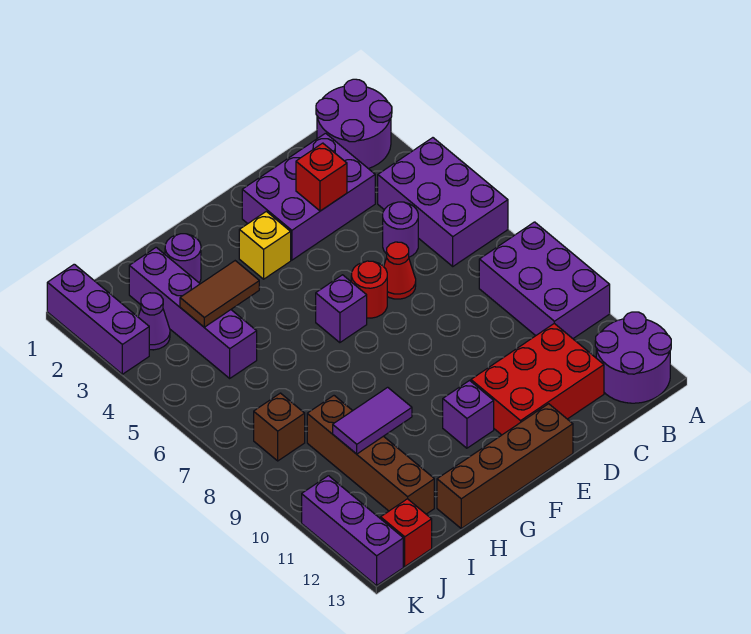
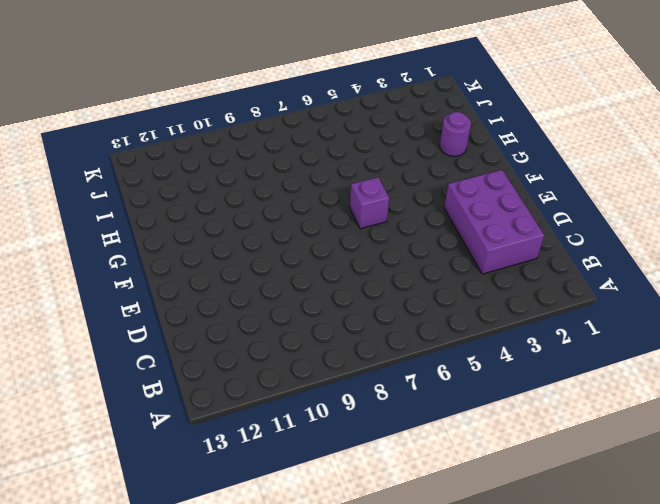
none -> purple 2x2 round brick [316,79,392,169]
none -> purple 2x3 brick [378,138,508,266]
none -> purple 2x3 brick [479,222,610,338]

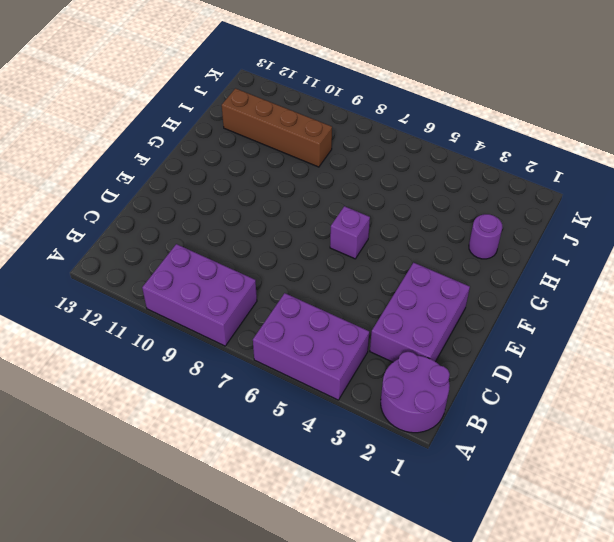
none -> purple 2x2 round brick [595,312,671,403]
none -> purple 1x1 round brick [383,202,418,257]
none -> red 2x3 brick [471,323,604,435]

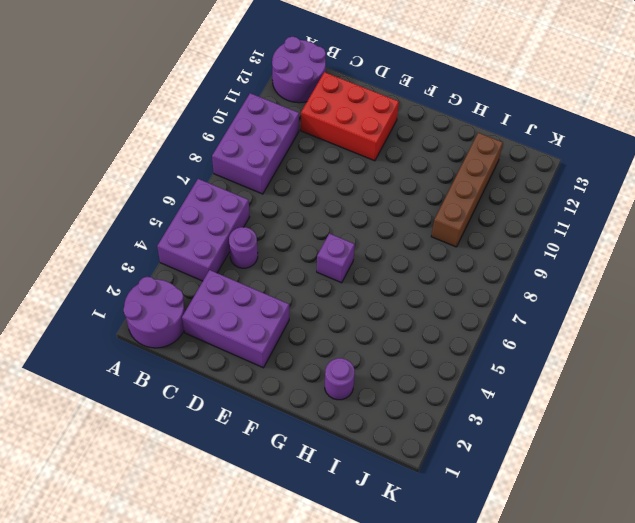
none -> red 1x1 cone [384,242,416,299]
none -> red 1x1 round brick [351,261,387,318]
none -> brown 1x4 brick [437,404,573,528]

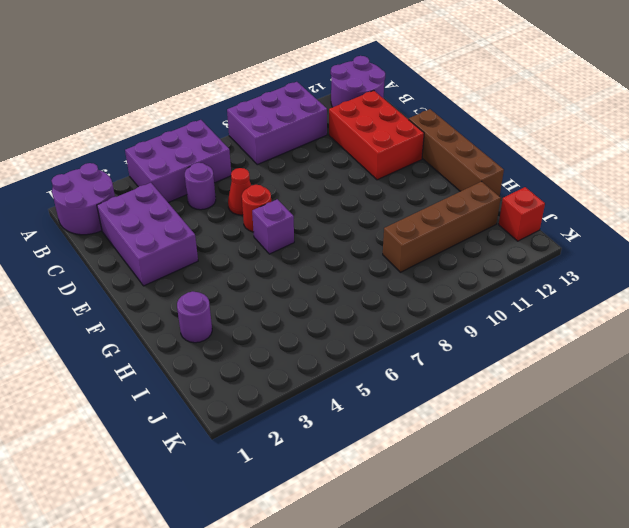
none -> yellow 1x1 brick [239,211,291,279]
none -> purple 1x1 brick [443,381,494,448]
none -> purple 1x4 brick [129,247,257,378]

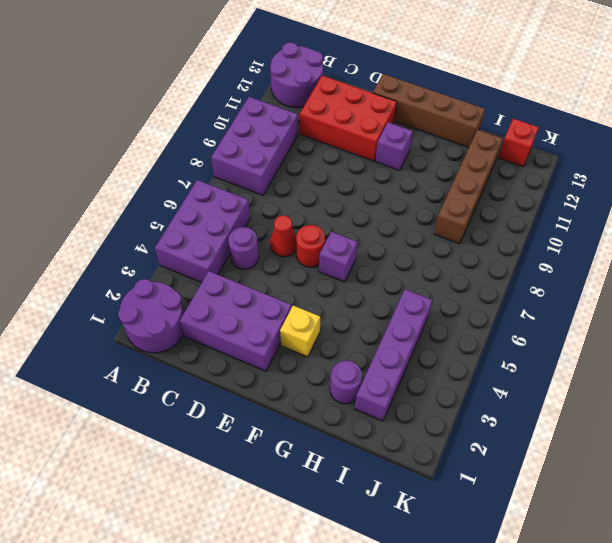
none -> purple 1x1 cone [138,293,170,350]
none -> brown 1x1 brick [254,393,305,461]
none -> purple 1x3 brick [47,264,149,374]

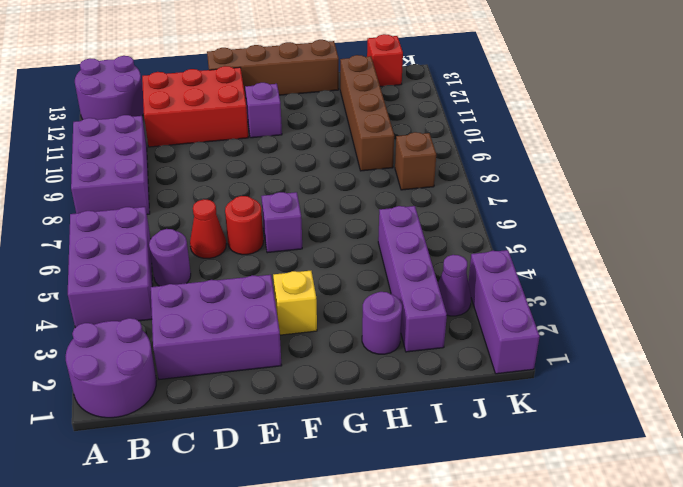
none -> purple 1x3 brick [302,476,403,586]
none -> red 1x1 brick [296,143,347,211]
none -> brown 1x2 tile [180,261,259,327]

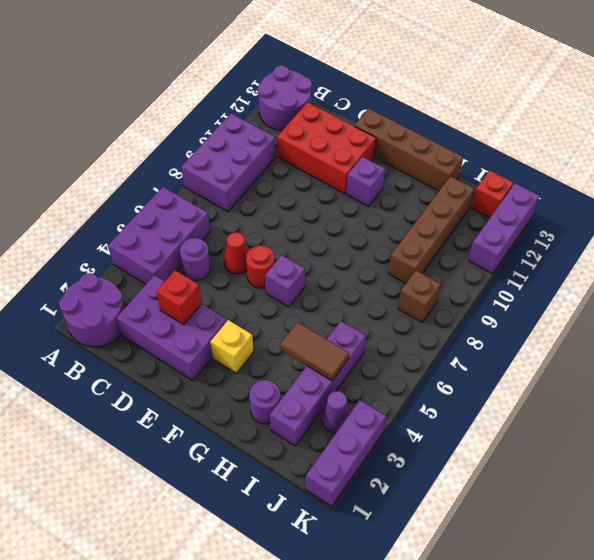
none -> purple 1x2 tile [333,387,412,454]

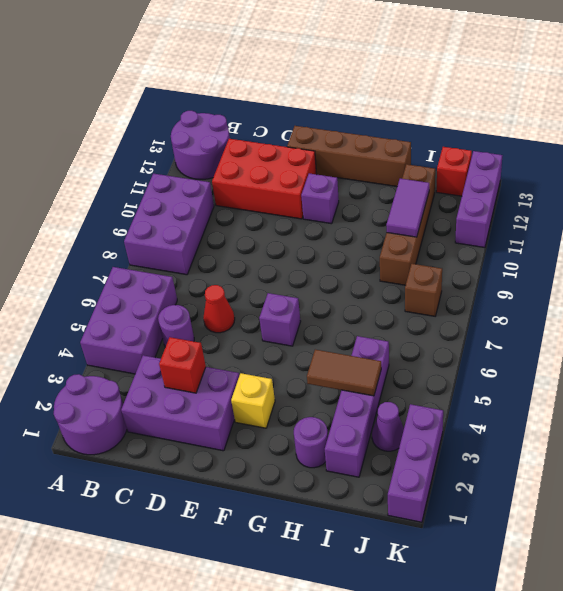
purple 1x2 tile [386,179,429,237] -> purple 1x2 tile turned to [333,387,412,454]
none -> red 1x1 round brick [351,261,387,318]

